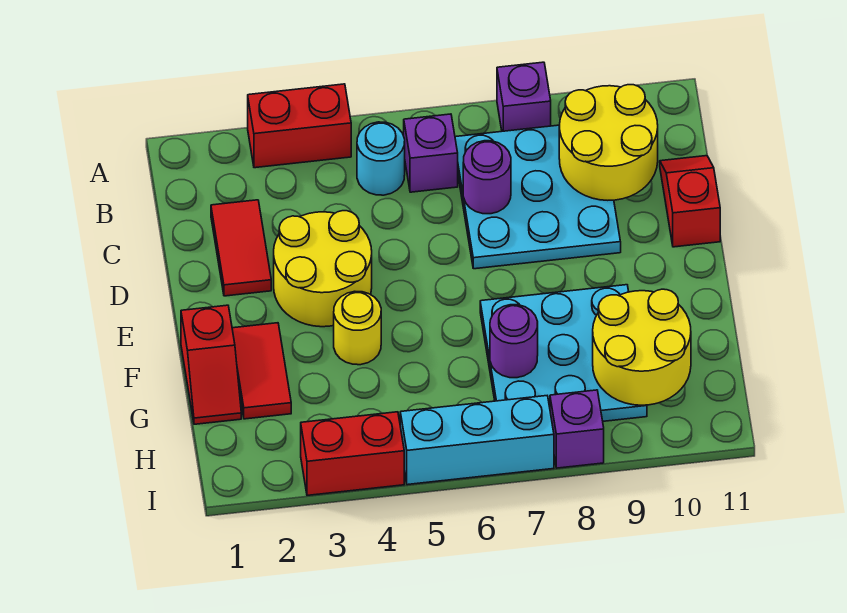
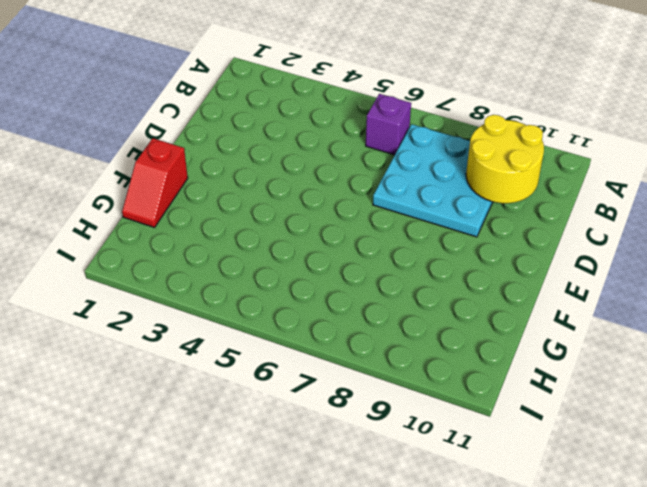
none -> red 1x2 brick [248,84,351,168]
none -> purple 1x1 brick [497,62,551,131]
none -> cyan 1x1 round brick [357,122,405,195]

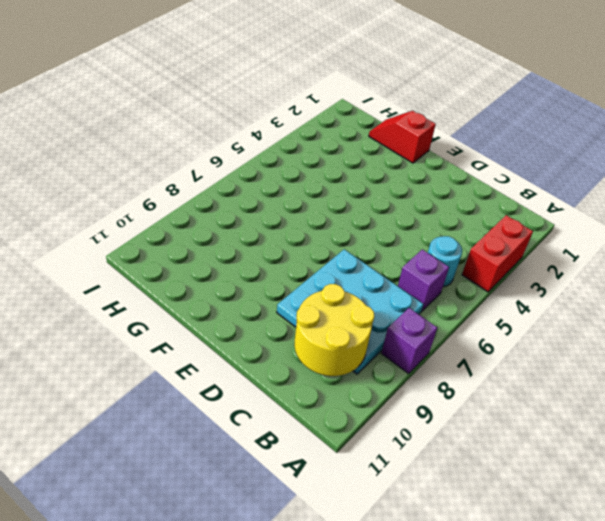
none -> red 1x2 tile [211,200,271,296]
none -> red 1x2 slope [660,156,720,247]
none -> yellow 2x2 round brick [274,211,372,327]

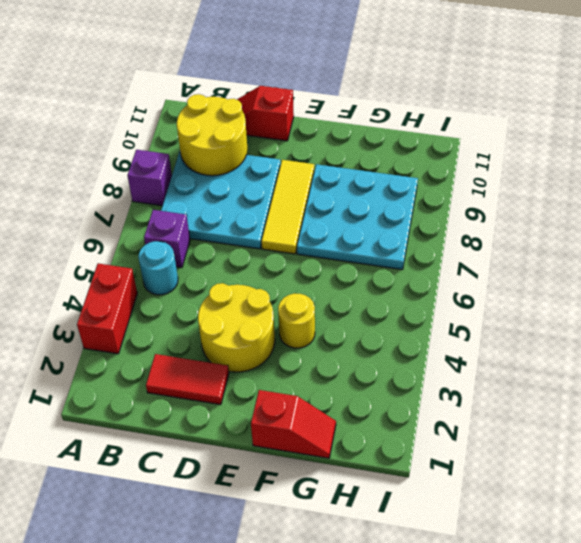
yellow 1x3 tile [261,160,314,254] -> none
none -> red 1x2 tile [232,323,291,419]
none -> red 1x2 brick [301,412,404,495]
none -> cyan 1x3 brick [400,396,554,485]

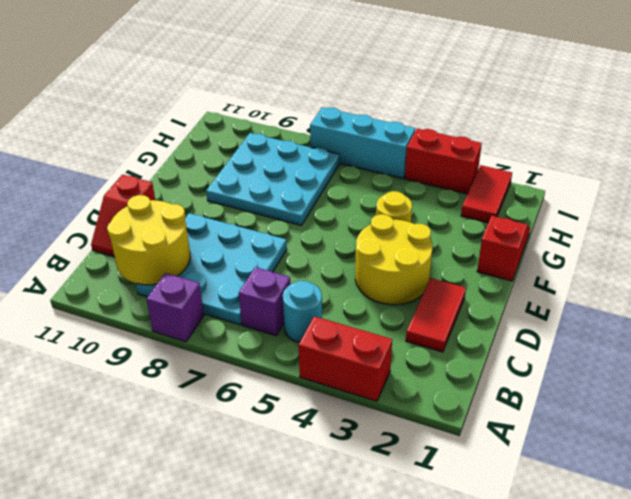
red 1x2 tile [461,165,512,223] -> red 1x2 tile moved to [232,323,291,419]
none -> purple 1x1 brick [550,390,604,468]
none -> purple 1x1 round brick [463,141,511,214]
none -> purple 1x1 round brick [490,305,538,378]

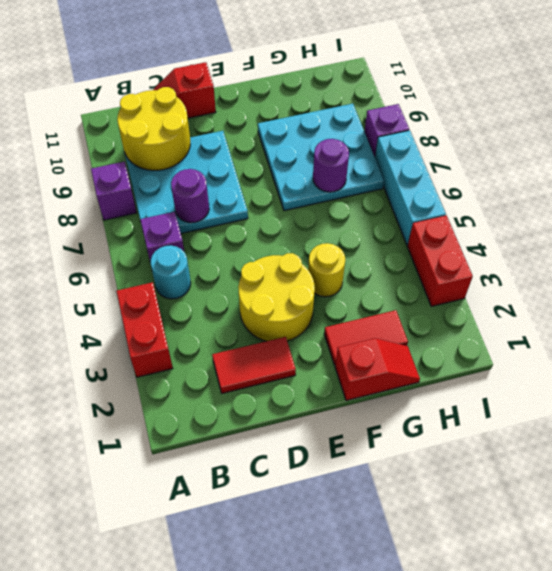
none -> yellow 2x2 round brick [593,289,691,405]

